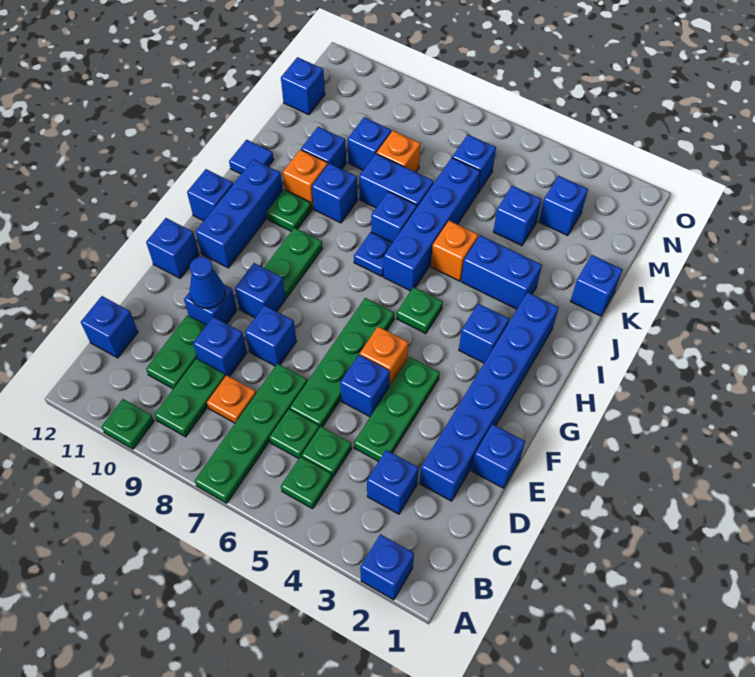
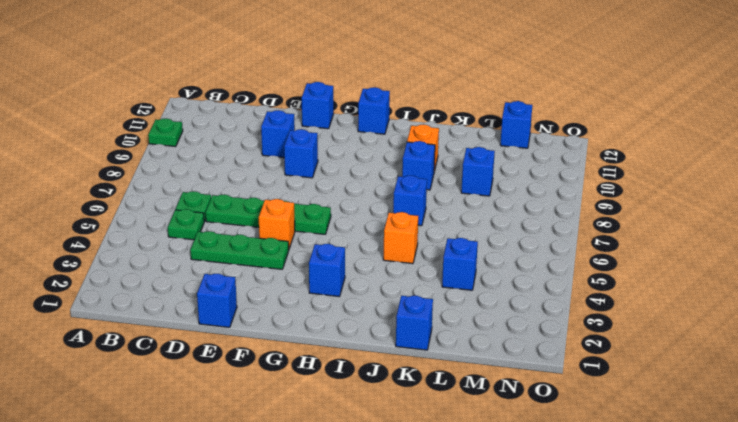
none -> blue 1x1 brick [360,534,414,600]
none -> green 1x4 plate [195,363,307,503]
none -> green 1x1 plate [281,457,332,509]
none -> green 1x2 plate [154,359,225,437]

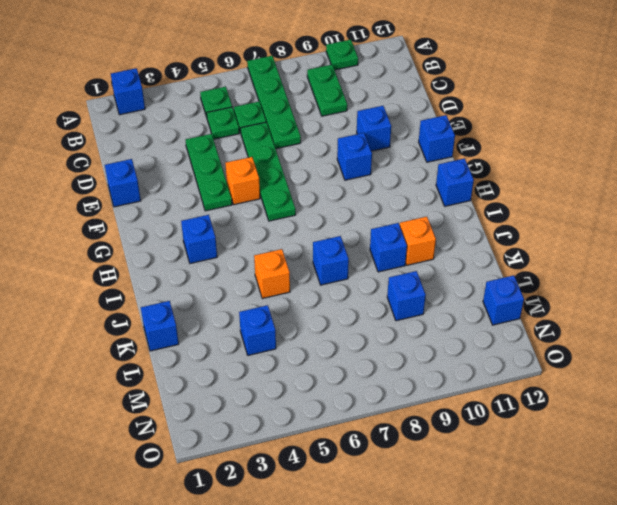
none -> blue 1x1 brick [367,450,419,514]
none -> orange 1x1 plate [207,375,256,423]
none -> green 1x2 plate [146,315,206,389]
none -> blue 1x1 brick [81,296,138,358]

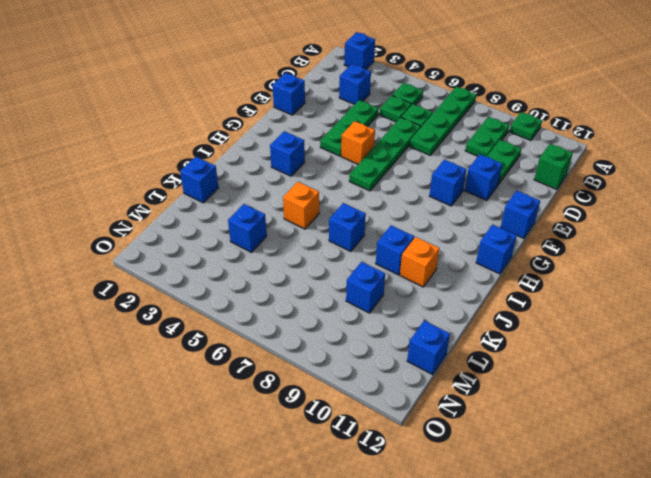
green 1x1 brick [534,144,573,189] -> blue 1x1 brick [81,296,138,358]
none -> orange 1x1 plate [207,375,256,423]
none -> blue 1x6 brick [420,292,559,501]
none -> blue 1x1 brick [193,317,247,377]
none -> blue 1x1 brick [340,355,390,417]

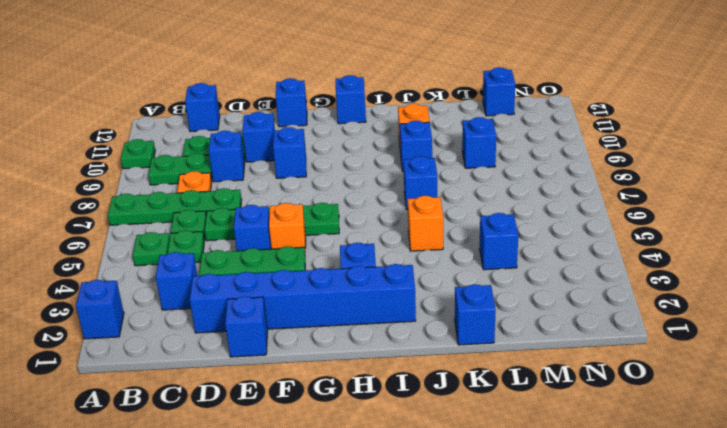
none -> blue 1x1 brick [245,305,297,366]
none -> green 1x2 plate [264,228,322,298]
none -> blue 1x3 brick [196,159,283,268]
none -> green 1x1 plate [397,287,443,334]

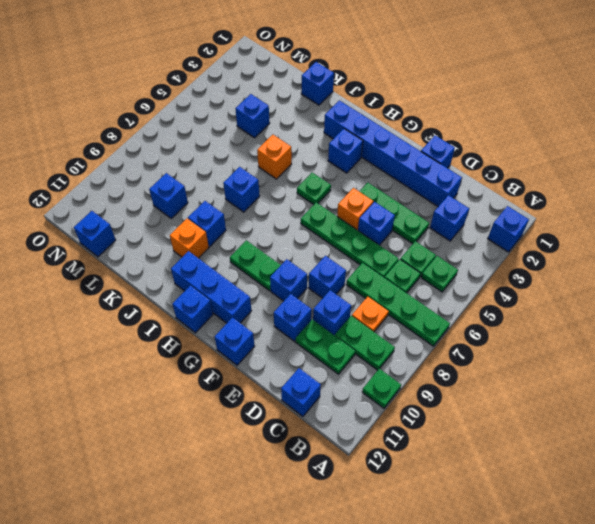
none -> blue 1x4 brick [384,158,480,291]
none -> blue 1x1 plate [354,232,393,276]
none -> green 1x1 plate [266,190,312,231]
none -> blue 1x2 brick [461,235,542,309]

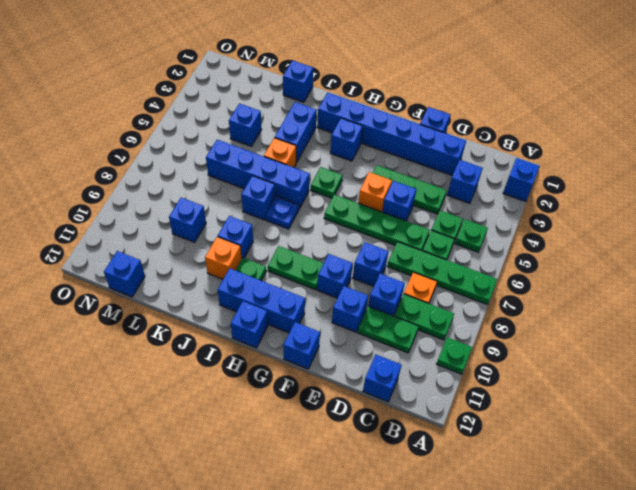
none -> blue 1x1 tile [229,140,274,174]
none -> blue 1x2 brick [359,154,434,208]
none -> blue 1x1 brick [301,127,346,169]
none -> orange 1x1 brick [377,131,420,172]

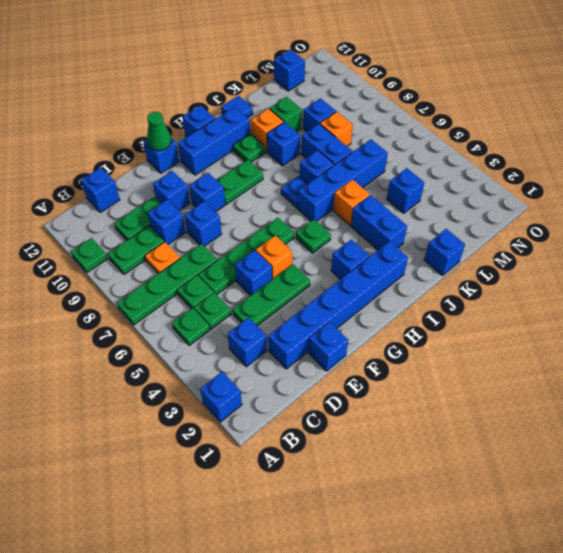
green 1x1 cone [147,112,171,151] -> none
green 1x1 brick [269,97,302,132] -> blue 1x1 brick [301,127,346,169]
none -> blue 1x1 brick [539,176,588,236]
none -> blue 1x1 brick [452,135,496,194]
none -> blue 1x1 cone [190,257,225,309]

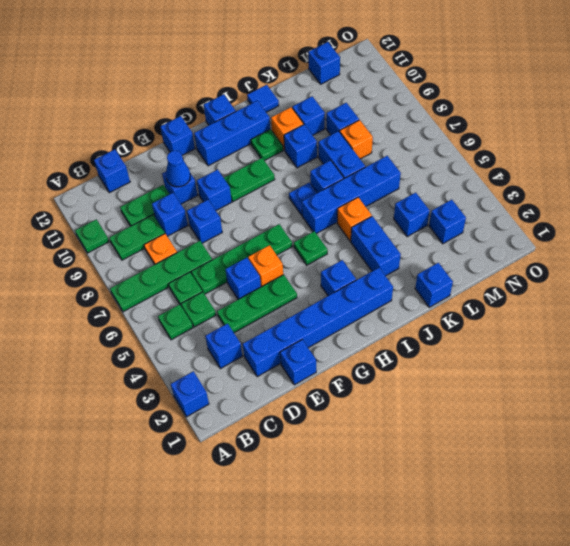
none -> blue 1x1 brick [452,135,496,194]

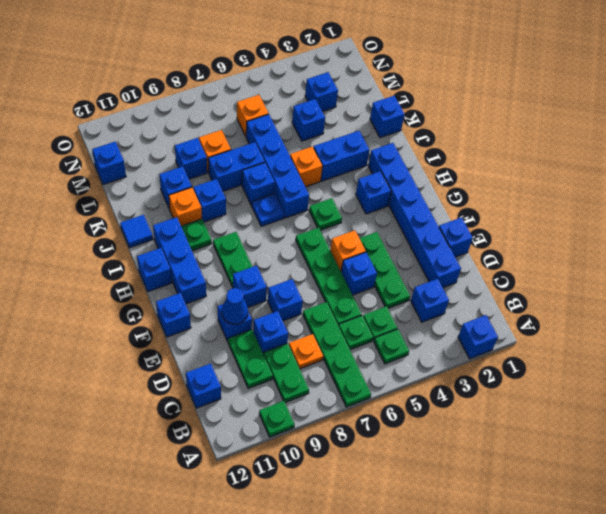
orange 1x1 brick [237,95,269,136] -> blue 1x1 brick [452,135,496,194]

